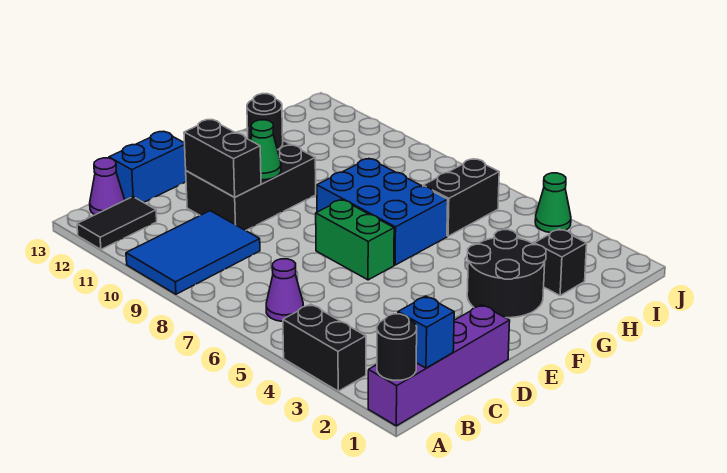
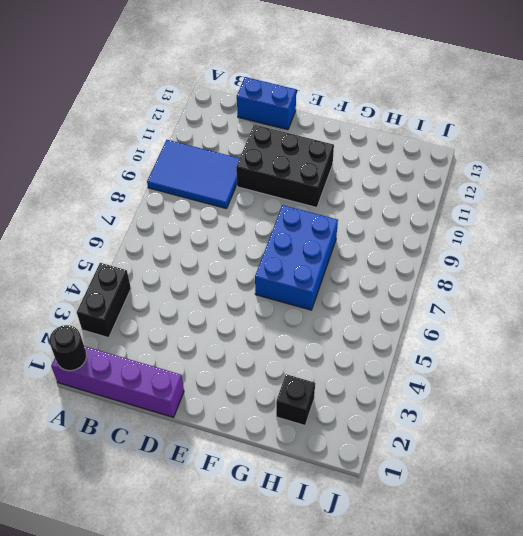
none -> black 1x2 tile [77,197,157,249]
none -> purple 1x1 cone [266,259,303,321]
none -> purple 1x1 cone [90,158,125,215]

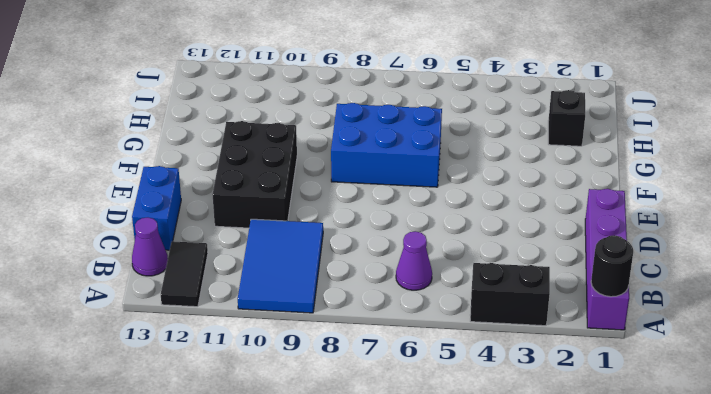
none -> green 1x2 brick [316,200,394,280]
none -> black 2x2 round brick [467,230,546,318]
none -> black 1x2 brick [423,159,499,236]

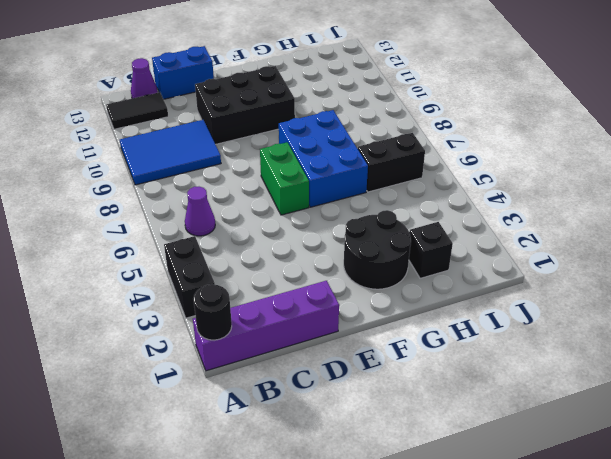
none -> green 1x1 cone [535,173,571,233]
none -> blue 1x1 brick [398,296,454,368]
none -> black 1x2 brick [184,120,261,197]

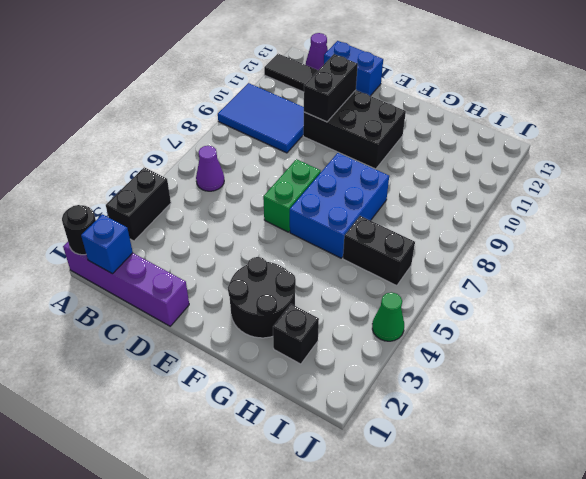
none -> green 1x1 cone [251,120,281,180]
none -> black 1x1 round brick [247,94,283,150]

